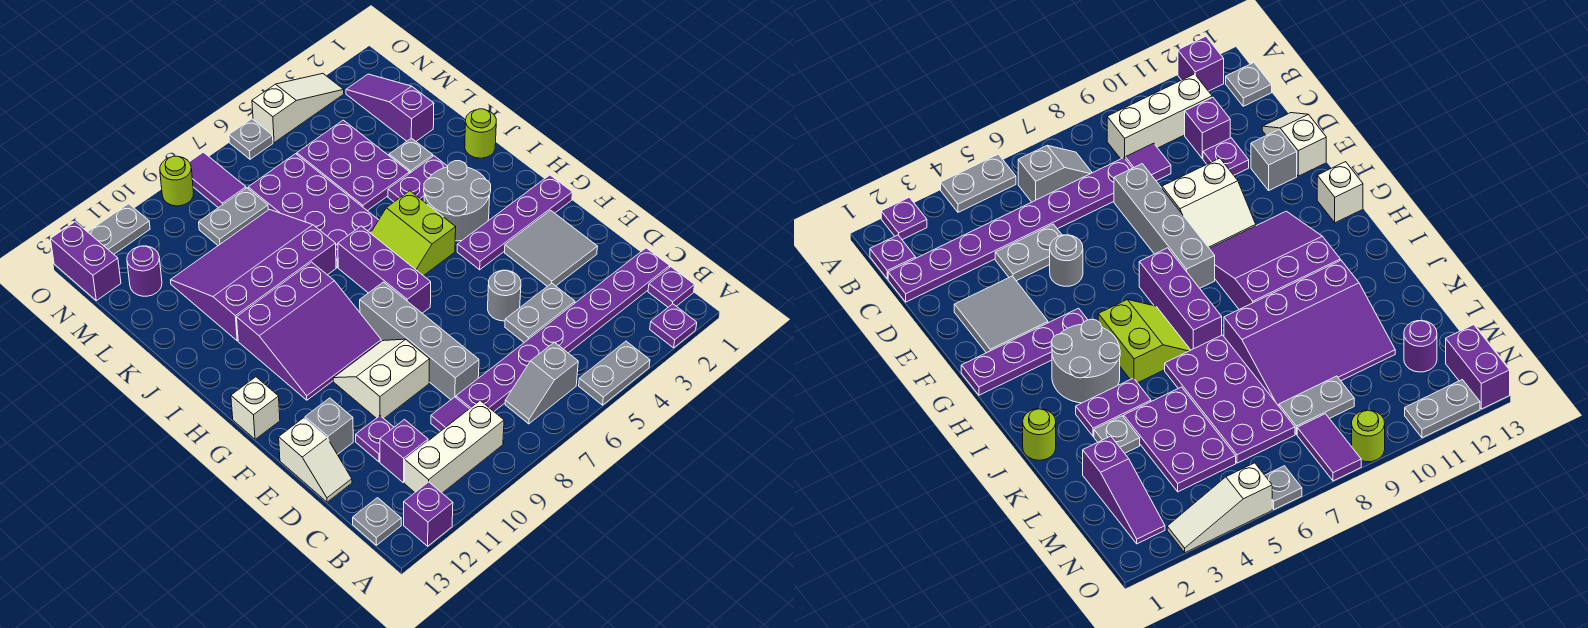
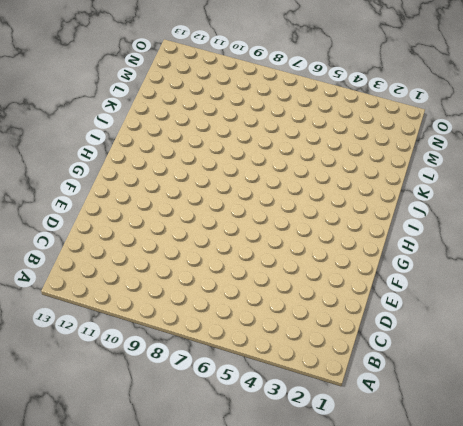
none -> purple 1x1 plate [650,304,697,348]
none -> grey 1x2 plate [579,341,650,405]
none -> purple 1x1 brick [404,482,453,546]
none -> purple 1x1 plate [648,267,695,307]

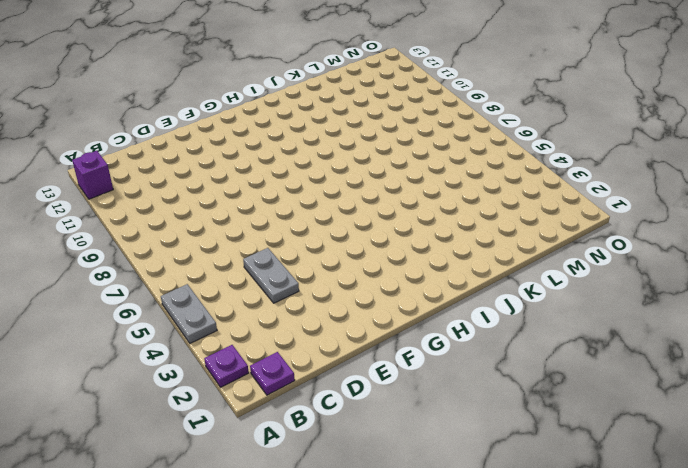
none -> grey 1x2 slope [505,342,578,424]
none -> white 1x3 brick [405,401,504,493]
none -> grey 1x1 plate [353,498,401,545]
none -> purple 1x8 plate [456,248,670,411]

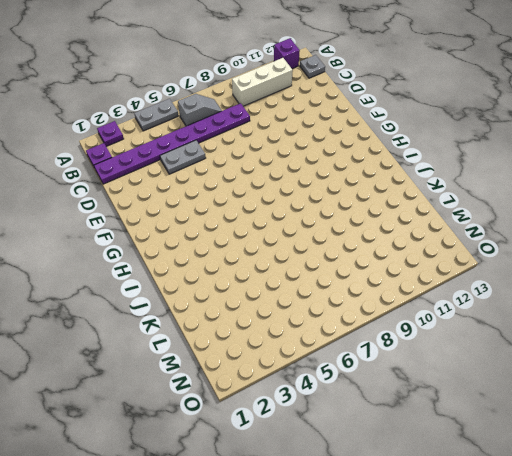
none -> purple 1x1 tile [431,397,469,431]
none -> purple 1x1 brick [380,420,428,483]
none -> grey 1x4 brick [360,282,479,400]
none -> purple 1x1 plate [356,416,394,462]

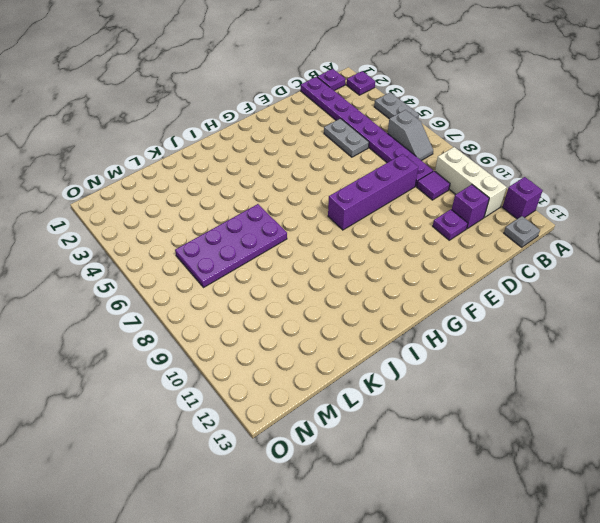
purple 1x4 brick [328,154,418,230] -> grey 1x4 brick [360,282,479,400]
none -> white 1x2 slope [279,418,352,502]
none -> grey 2x2 tile [505,210,597,286]
none -> grey 1x1 round brick [488,270,521,321]
none -> white 2x2 slope [333,339,430,418]

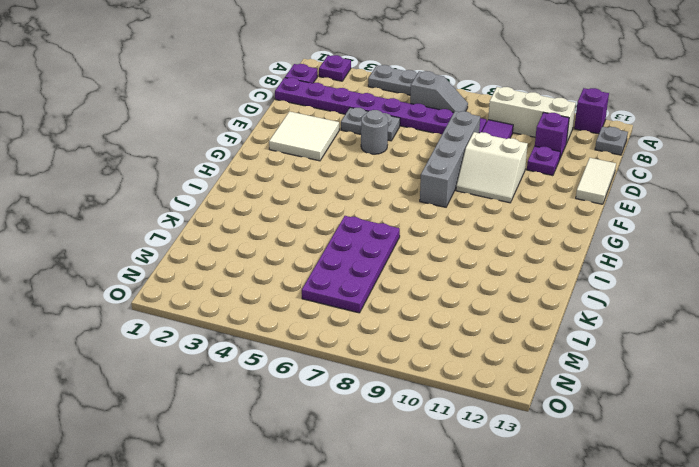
white 1x2 tile [576,158,616,204] -> white 1x2 slope [279,418,352,502]
white 2x2 tile [269,111,339,161] -> grey 2x2 tile [505,210,597,286]
none -> grey 1x1 brick [305,398,353,455]
none -> purple 1x4 plate [457,175,572,270]
none -> purple 1x3 brick [338,226,431,313]
none -> purple 3x3 slope [237,262,381,400]

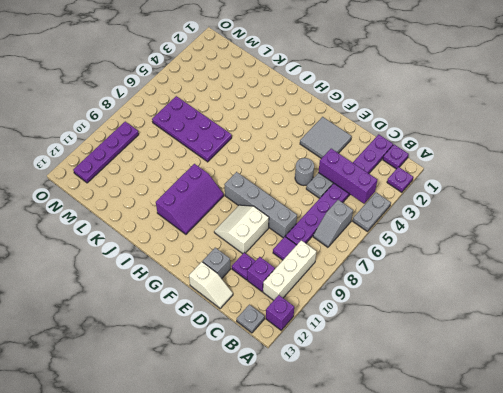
purple 1x3 brick [318,149,377,203] -> purple 1x3 brick moved to [338,226,431,313]
purple 2x3 slope [156,164,224,234] -> purple 3x3 slope [237,262,381,400]
purple 1x4 plate [73,122,139,183] -> purple 1x4 plate moved to [457,175,572,270]
none -> white 1x1 brick [231,377,280,439]
none -> grey 2x2 round brick [424,161,491,241]
none -> lime 2x2 slope [371,191,456,276]
none -> lime 1x1 round brick [465,109,496,158]

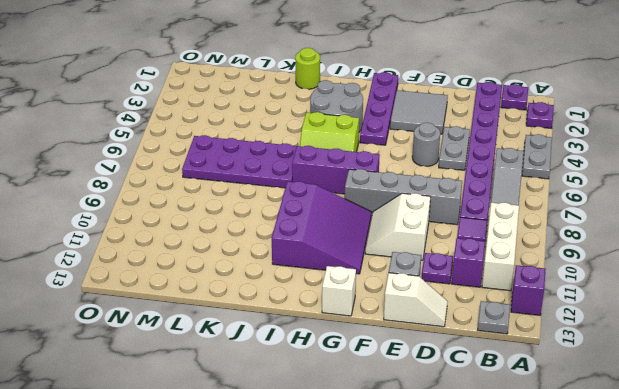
none -> purple 1x2 plate [388,156,448,202]
none -> purple 3x4 slope [171,210,336,341]
none -> grey 1x1 plate [389,138,433,173]
none -> purple 2x3 plate [297,120,409,211]

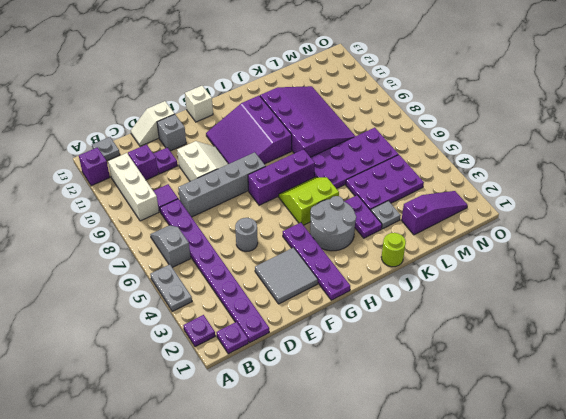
none -> grey 1x2 plate [505,283,575,343]
none -> grey 1x2 plate [199,188,268,246]
none -> purple 1x1 round brick [127,246,162,296]
none -> purple 1x2 tile [190,152,246,208]

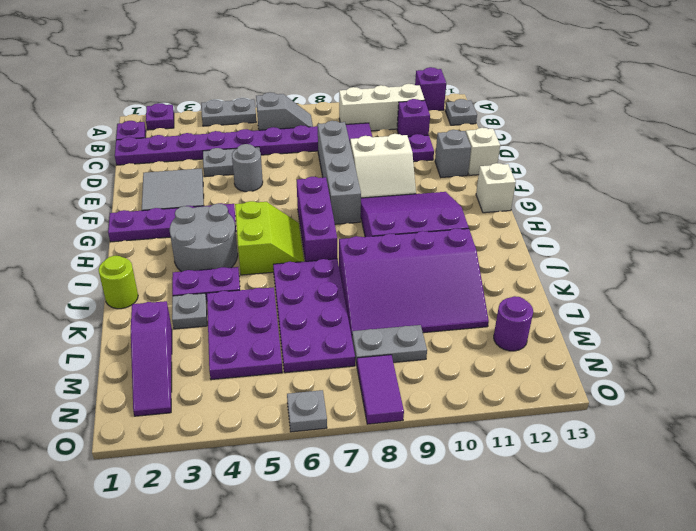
none -> purple 1x2 brick [50,222,121,301]
none -> white 1x3 slope [252,74,344,143]
none -> lime 1x1 round brick [160,156,194,206]
none -> grey 1x2 plate [88,204,150,254]

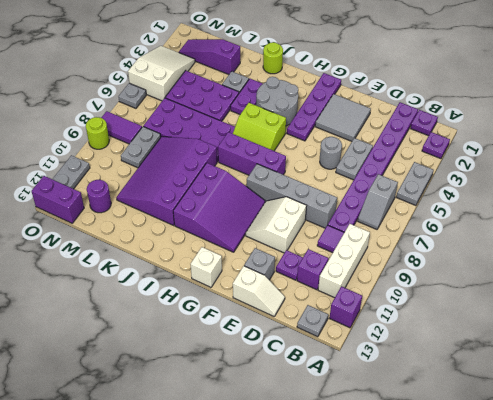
white 2x3 slope [128,46,195,101] -> white 1x3 slope [252,74,344,143]

